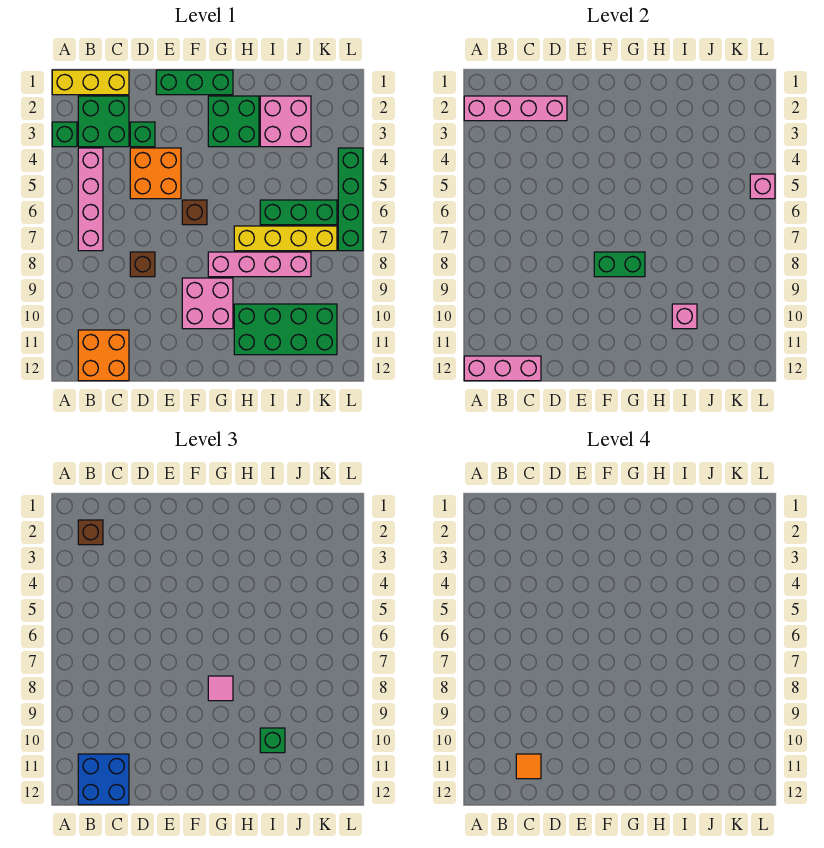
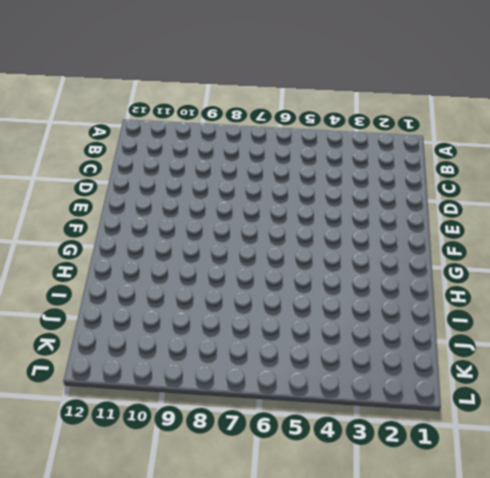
none -> yellow 1x3 brick [52,70,129,95]
none -> green 1x1 brick [52,122,77,147]
none -> green 2x2 brick [78,96,129,147]

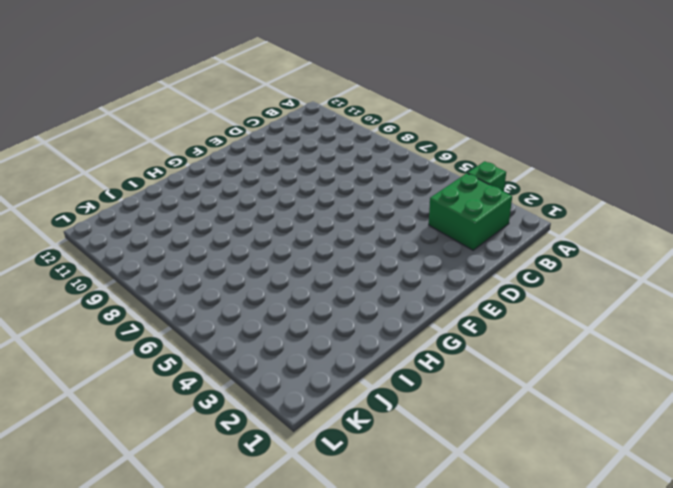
none -> yellow 1x3 brick [52,70,129,95]
none -> pink 1x4 brick [78,148,103,251]
none -> orange 2x2 brick [78,330,129,381]

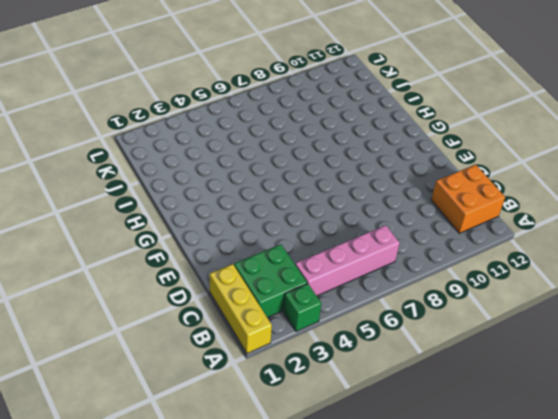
none -> green 1x1 brick [130,122,155,147]
none -> orange 2x2 brick [130,148,181,199]
none -> brown 1x1 brick [130,252,155,277]

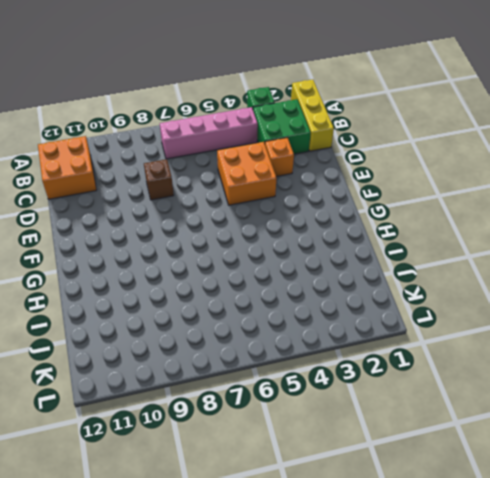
orange 1x1 brick [265,138,294,176] -> green 1x1 brick [130,122,155,147]
none -> green 1x3 brick [156,70,233,95]
none -> brown 1x1 brick [182,200,207,225]
none -> pink 2x2 brick [182,278,233,329]

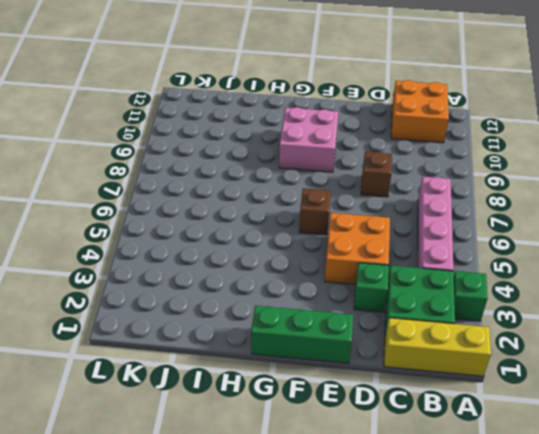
none -> green 2x2 brick [208,96,259,147]
none -> pink 1x4 brick [208,252,311,277]
none -> yellow 1x4 brick [234,226,337,251]

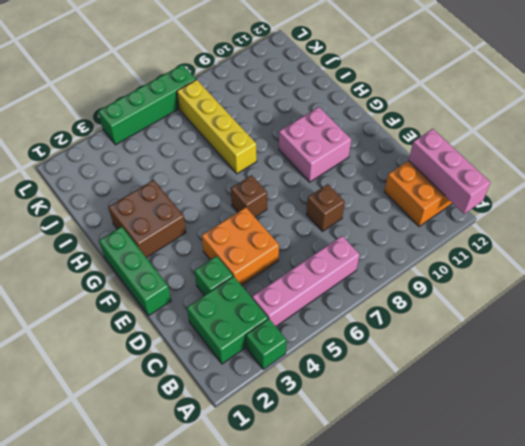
brown 2x2 brick [108,180,186,258] -> green 2x2 brick [208,96,259,147]
none -> yellow 1x3 brick [52,70,129,95]
none -> pink 1x4 brick [208,252,311,277]
none -> green 2x4 brick [234,304,337,355]

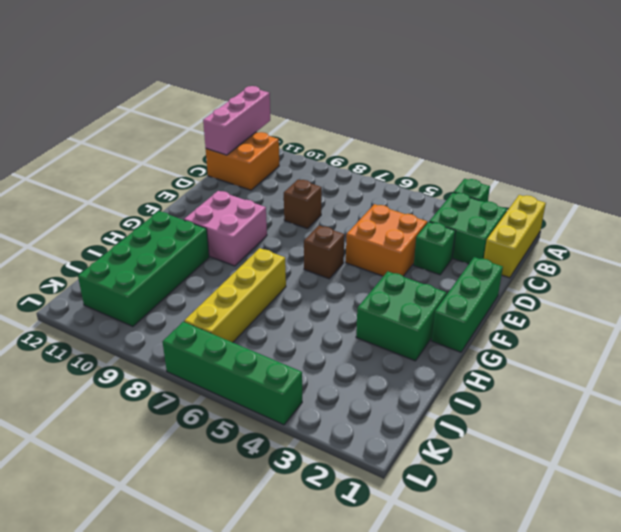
none -> pink 1x4 brick [78,148,103,251]
none -> pink 1x4 brick [208,252,311,277]
none -> pink 2x2 brick [260,96,311,147]

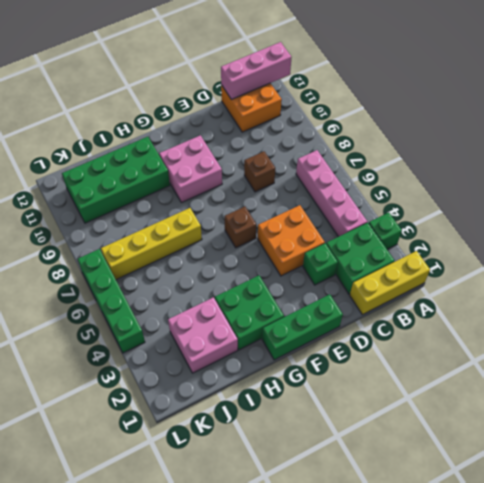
none -> pink 1x4 brick [208,252,311,277]
none -> green 1x3 brick [260,200,337,225]
none -> pink 1x4 brick [464,96,567,121]

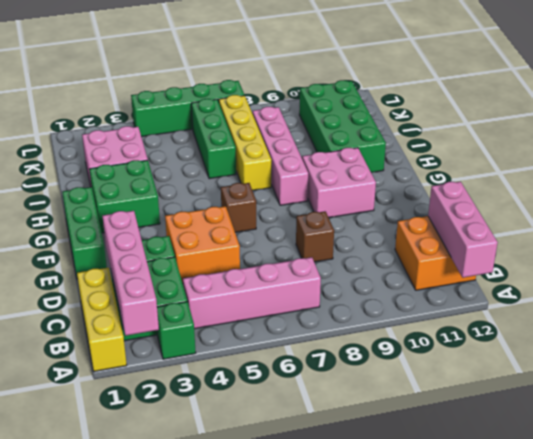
none -> green 1x2 brick [594,252,645,277]
none -> pink 1x1 brick [672,304,697,329]
none -> pink 1x1 brick [750,174,775,199]

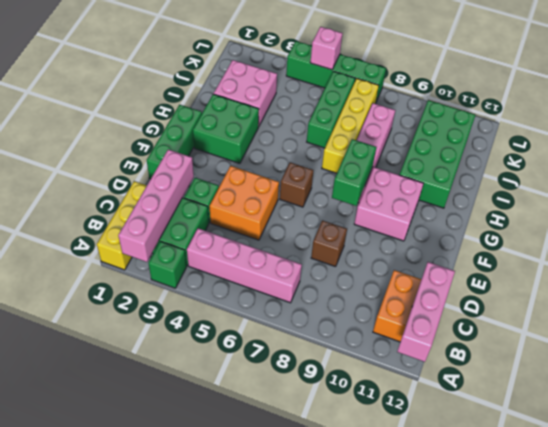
none -> pink 1x1 brick [672,304,697,329]
none -> brown 1x1 brick [78,520,103,545]
none -> blue 2x2 brick [78,754,129,805]

